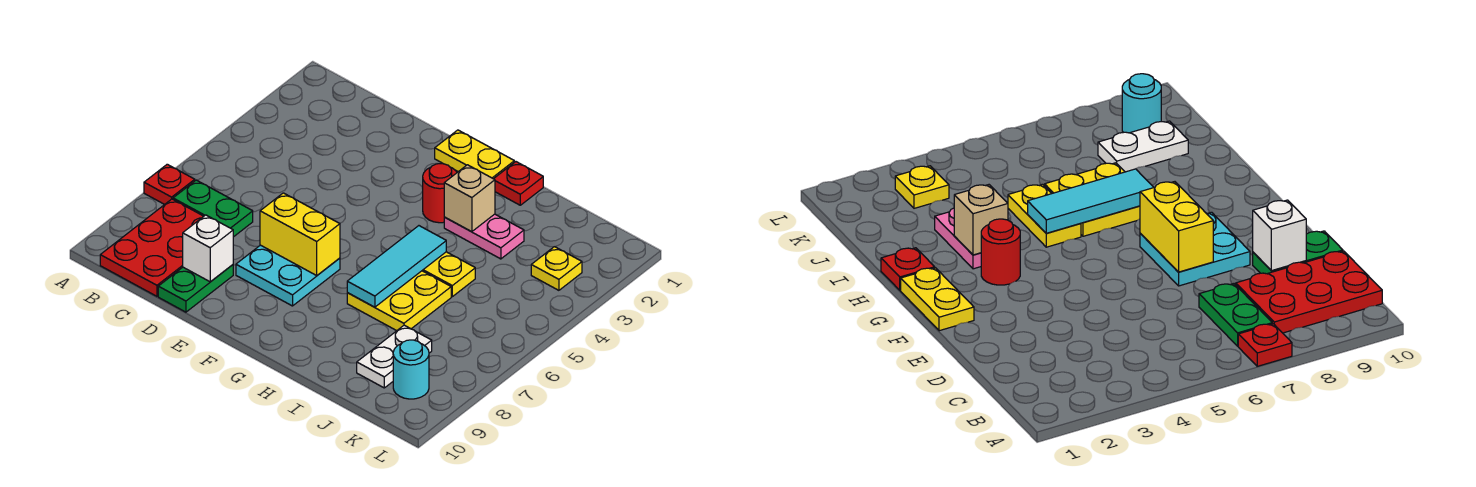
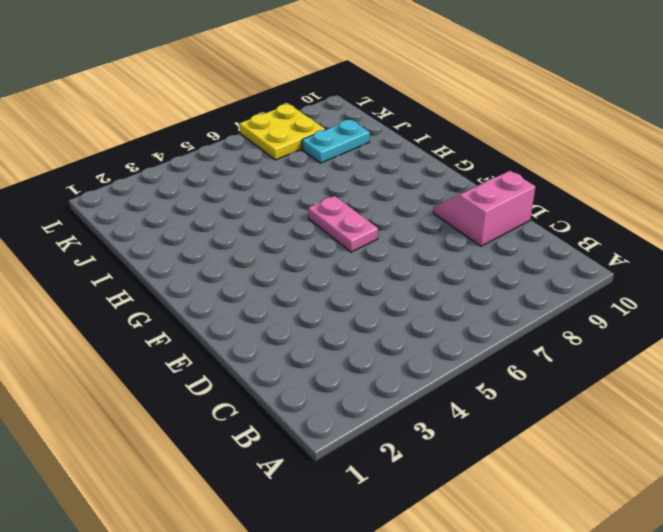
pink 2x2 slope [433,171,535,246] -> green 1x2 plate [158,265,233,312]
pink 1x2 plate [308,196,378,252] -> pink 1x2 plate moved to [444,214,524,259]
cyan 1x2 plate [302,120,370,163] -> white 1x2 plate [357,325,432,388]
yellow 2x2 plate [240,104,325,160] -> yellow 2x2 plate moved to [347,271,451,331]
none -> red 1x1 plate [144,164,195,204]
none -> green 1x2 plate [173,180,253,237]
none -> red 2x3 plate [100,199,204,296]

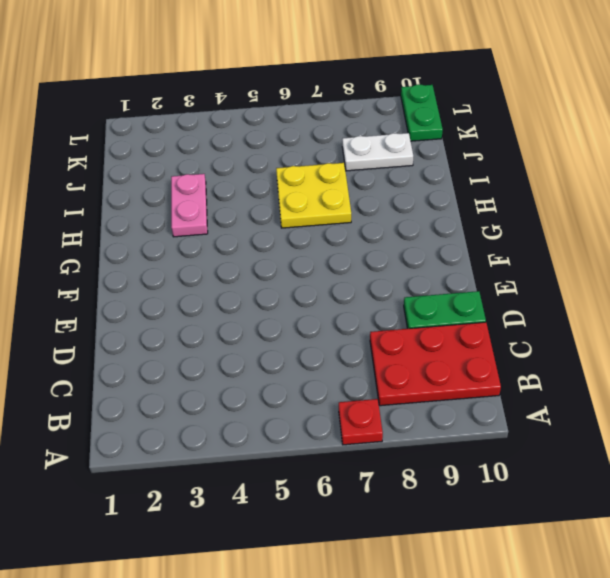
green 1x2 plate [401,84,443,141] -> green 1x2 plate moved to [173,180,253,237]
none -> cyan 2x2 plate [236,245,340,306]
none -> yellow 1x2 plate [435,130,514,179]
none -> red 1x1 round brick [423,164,457,223]

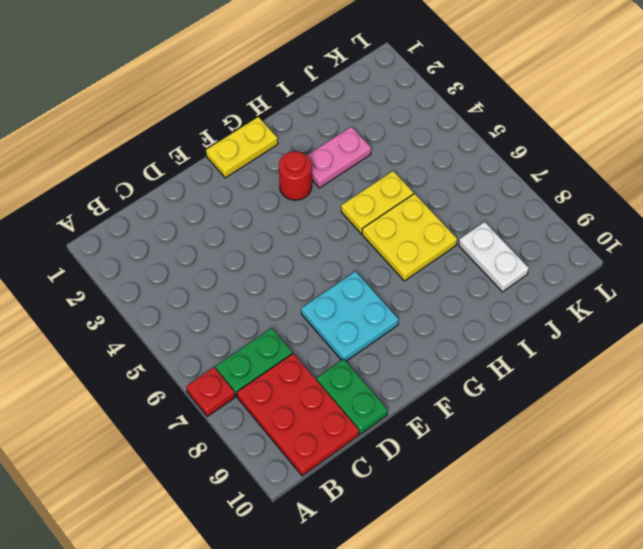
none -> red 1x1 plate [494,162,543,205]
none -> yellow 1x1 plate [531,247,582,290]
none -> cyan 1x1 round brick [393,340,429,399]

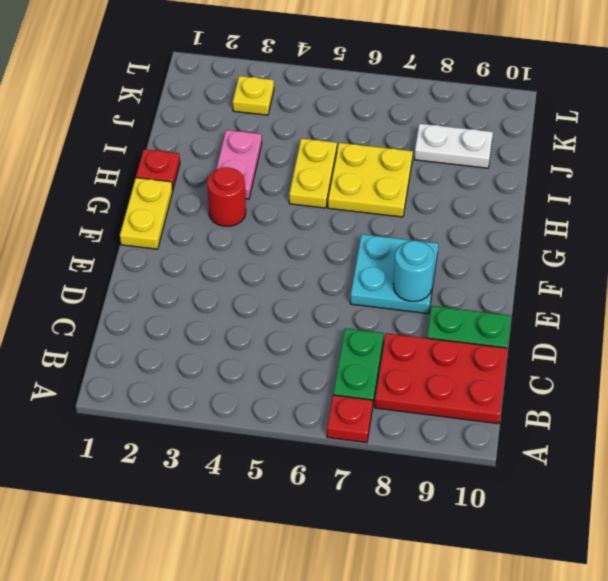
cyan 1x1 round brick [393,241,434,301] -> cyan 1x1 round brick moved to [393,340,429,399]
none -> white 1x1 brick [183,215,233,282]
none -> yellow 1x2 brick [260,193,340,275]
none -> tan 1x1 brick [444,165,495,232]

